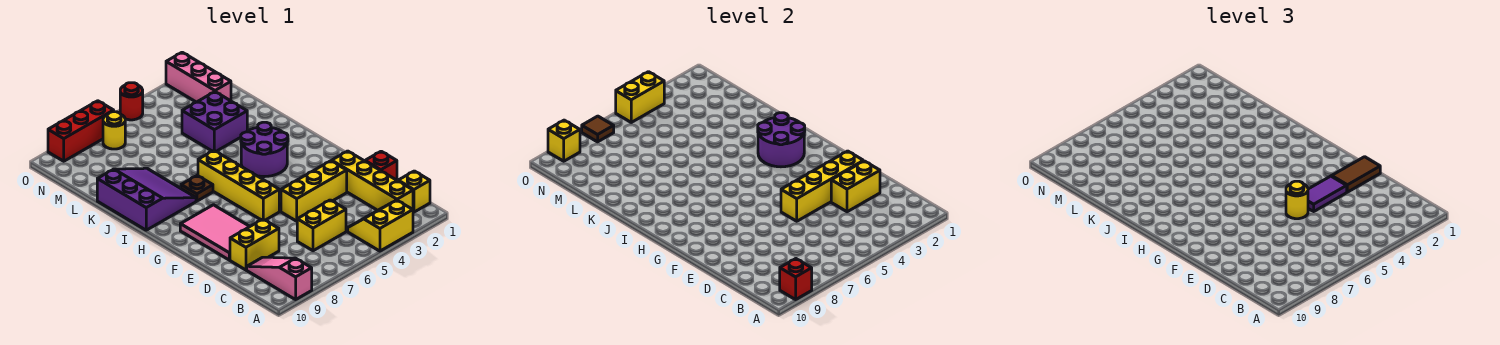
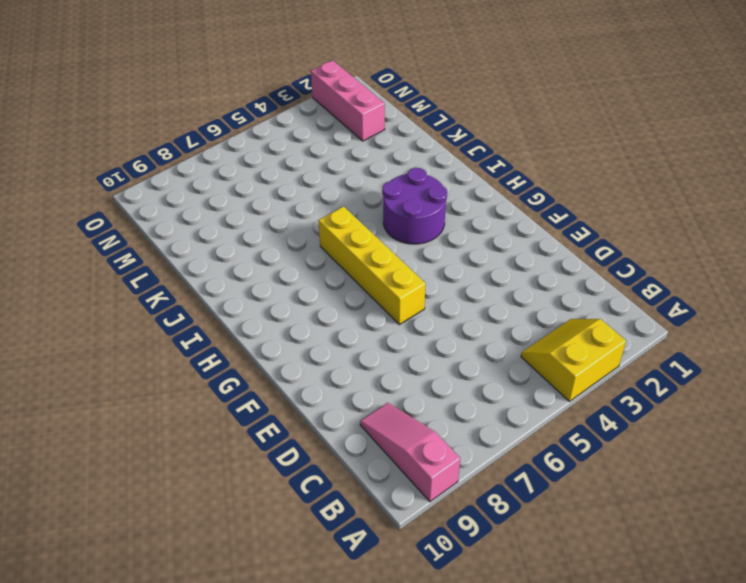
none -> yellow 1x1 brick [398,171,430,212]
none -> yellow 1x4 brick [332,151,413,210]
none -> yellow 1x2 brick [297,200,346,251]

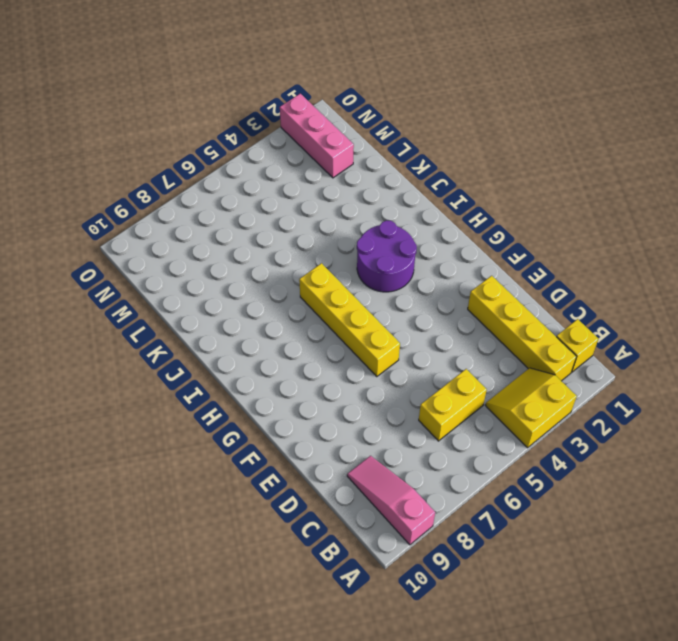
none -> red 1x1 brick [365,151,397,180]
none -> yellow 1x2 brick [230,219,279,270]
none -> yellow 1x3 brick [281,161,347,221]

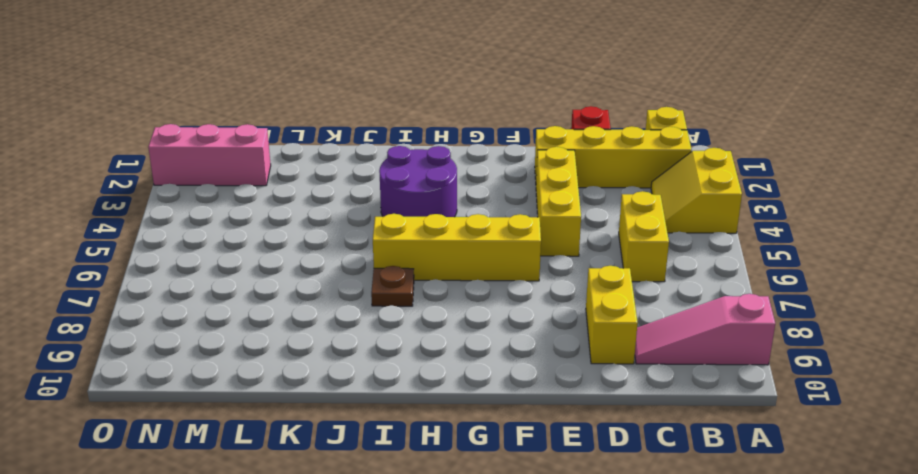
none -> pink 2x3 tile [180,205,250,260]
none -> purple 3x3 slope [97,168,196,230]
none -> purple 2x2 brick [182,92,247,151]

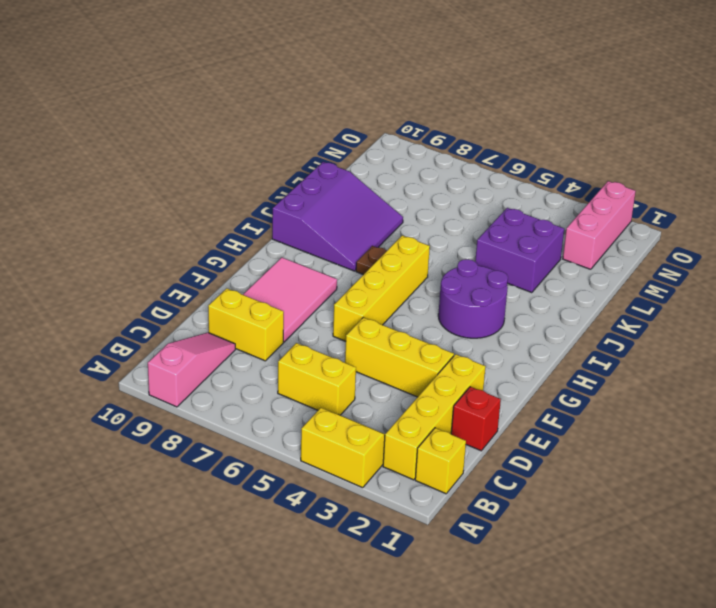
none -> yellow 1x1 round brick [103,112,125,149]
none -> red 1x1 round brick [120,83,143,120]
none -> red 1x3 brick [48,101,114,161]

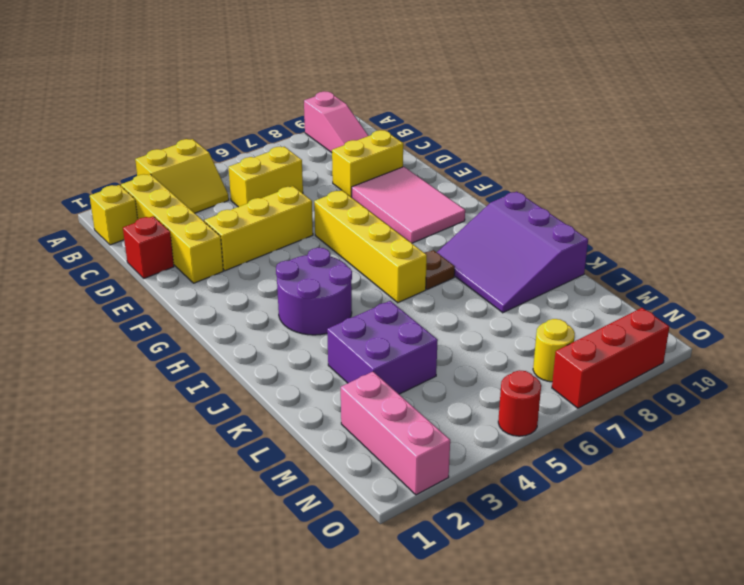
none -> red 1x1 brick [780,259,812,300]
none -> yellow 1x2 brick [831,161,880,212]
none -> yellow 1x4 brick [781,151,863,221]

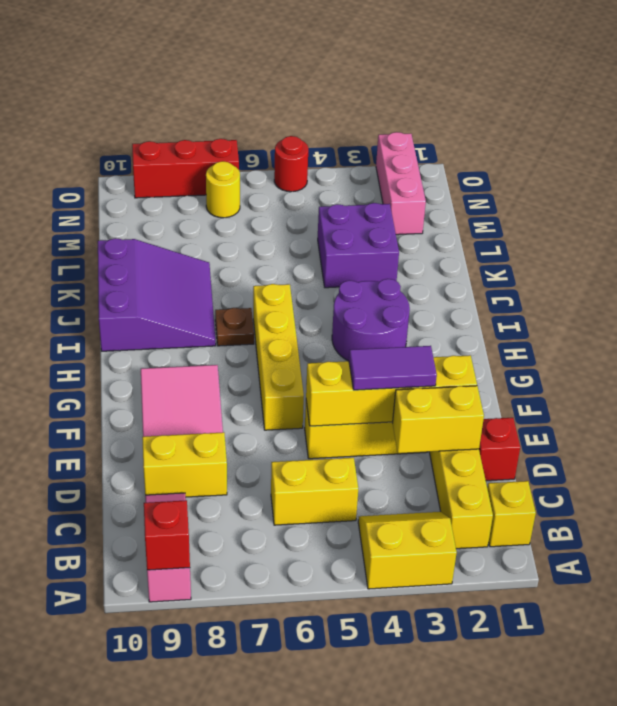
none -> purple 2x2 round brick [758,113,805,167]
none -> yellow 1x2 brick [616,72,664,122]
none -> brown 1x1 tile [582,116,614,142]

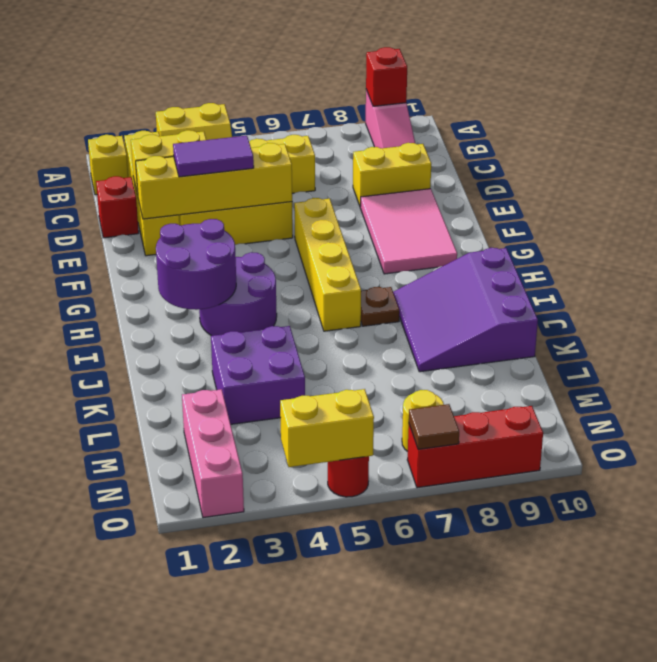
none -> yellow 1x1 brick [548,120,580,161]
none -> brown 1x2 tile [1332,157,1380,192]
none -> yellow 1x1 round brick [1286,181,1308,219]

